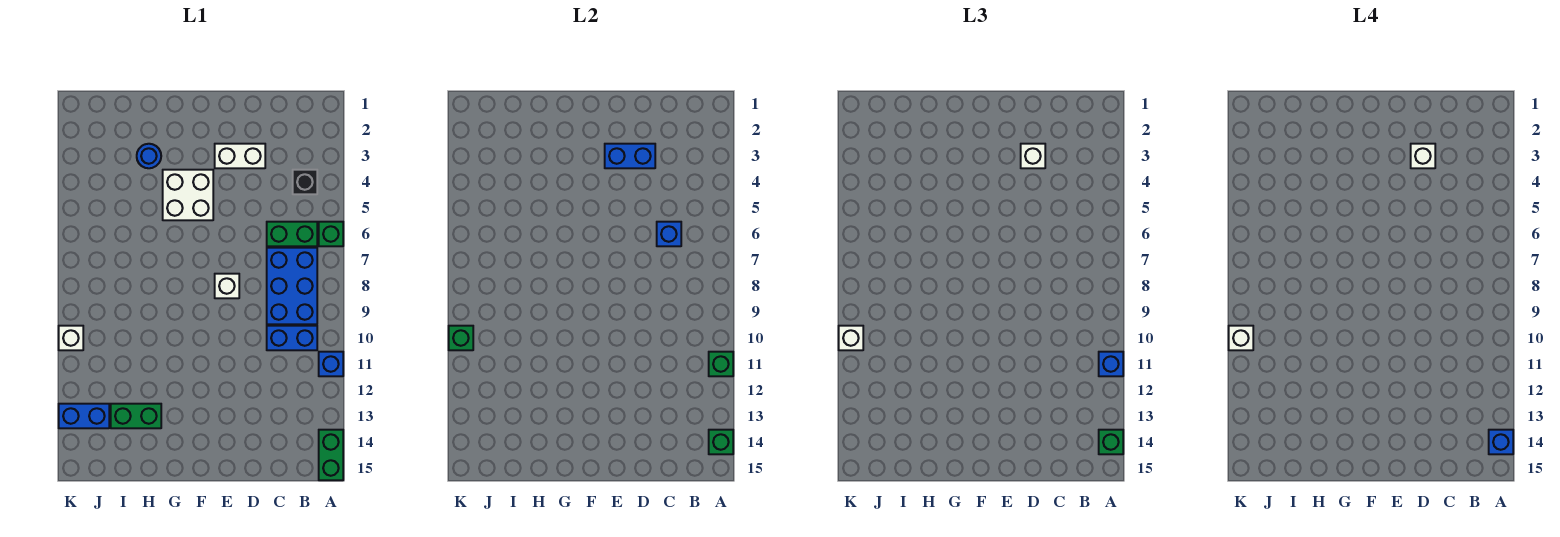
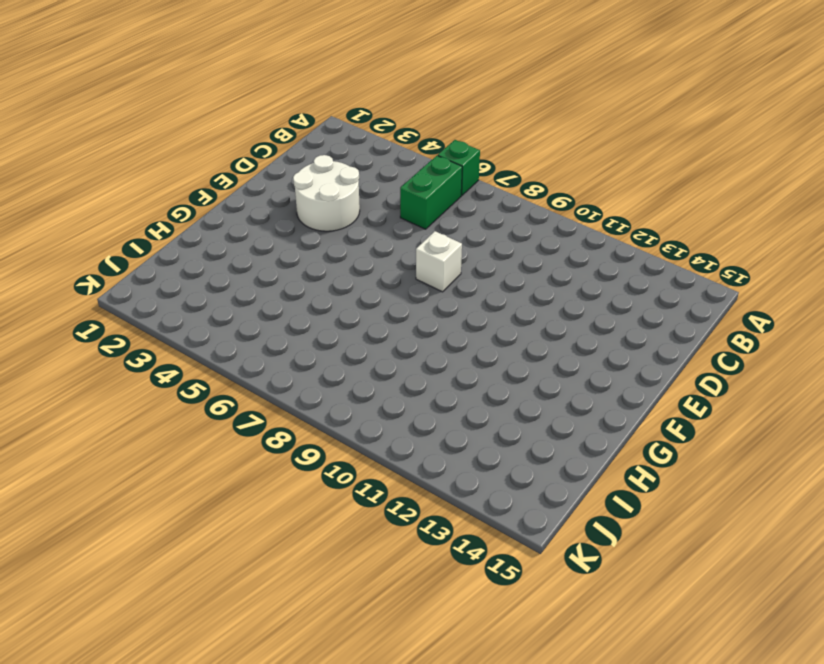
white 2x2 round brick [293,155,360,231] -> white 1x2 brick [215,144,265,168]
none -> blue 1x1 brick [319,352,343,376]
none -> green 1x2 brick [319,430,343,480]
none -> black 1x1 brick [293,170,317,194]

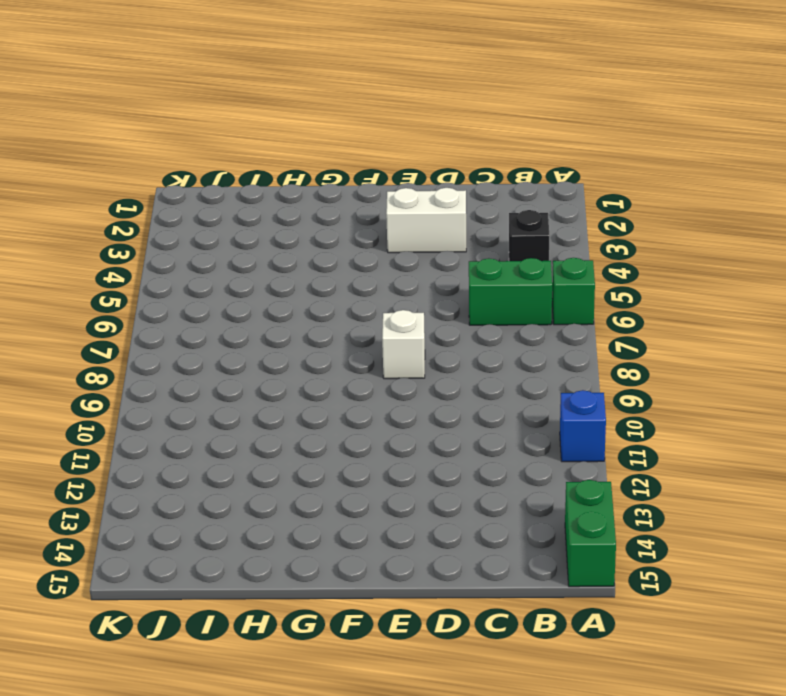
none -> blue 2x3 brick [267,248,317,324]
none -> blue 1x2 brick [267,326,317,350]
none -> white 2x2 brick [163,170,213,220]

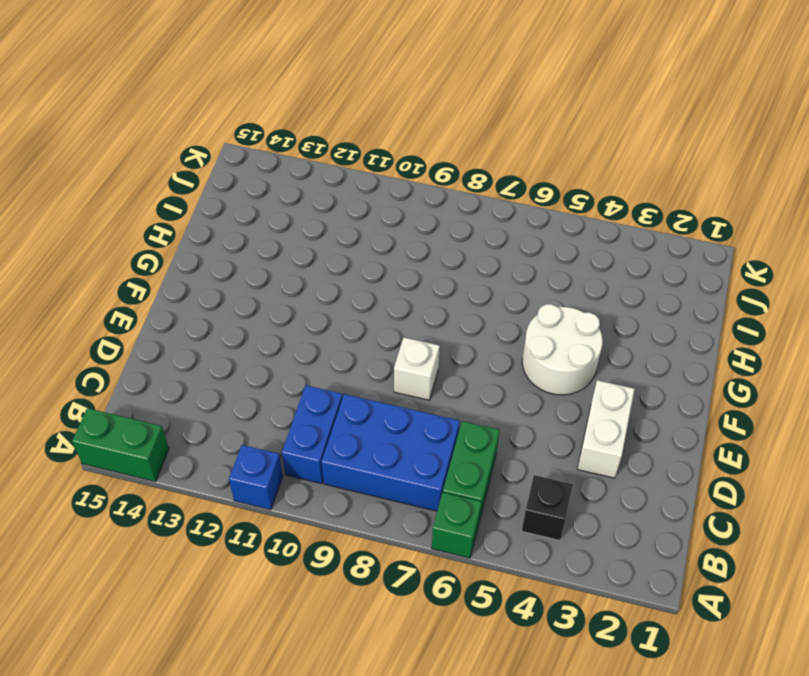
white 2x2 round brick [522,304,603,395] -> white 2x2 brick [163,170,213,220]
none -> blue 1x1 round brick [137,144,161,168]
none -> green 1x2 brick [111,404,161,428]
none -> blue 1x2 brick [59,404,109,428]

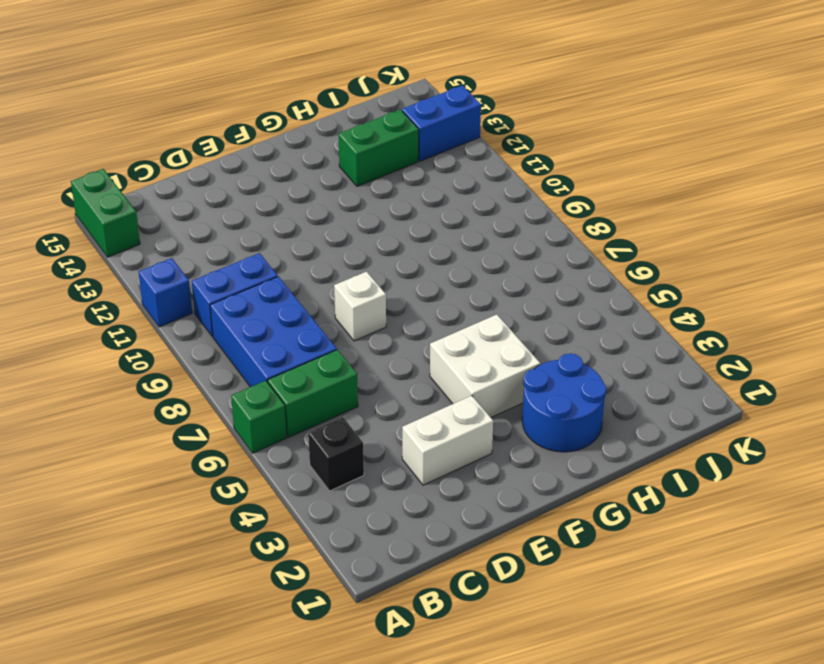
blue 2x2 round brick [522,353,606,452] -> blue 1x1 round brick [137,144,161,168]
none -> white 1x1 brick [59,326,83,350]
none -> green 1x1 brick [709,352,733,376]
none -> green 1x1 brick [709,430,733,454]

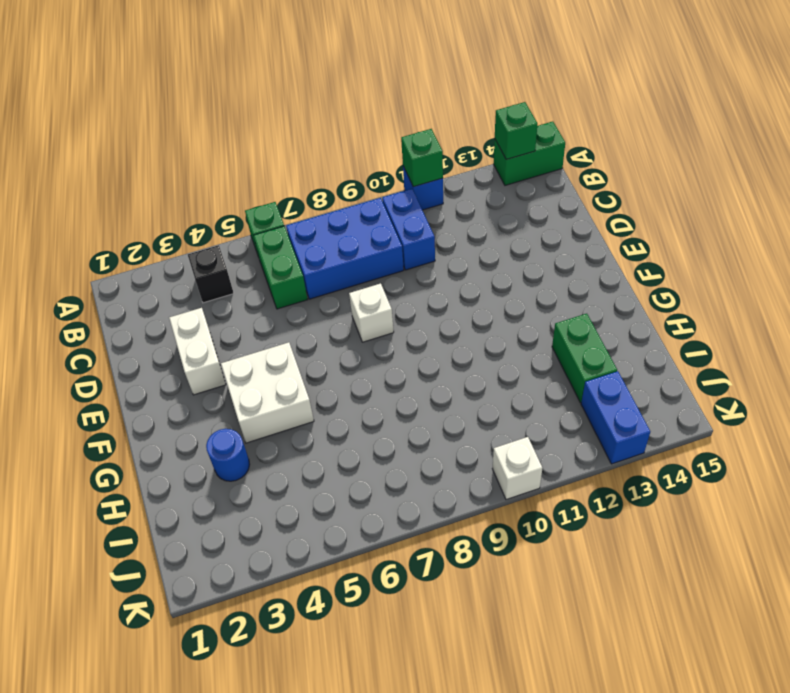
none -> blue 1x1 brick [657,222,681,246]
none -> blue 1x2 brick [605,144,655,168]
none -> green 1x1 brick [449,326,473,350]

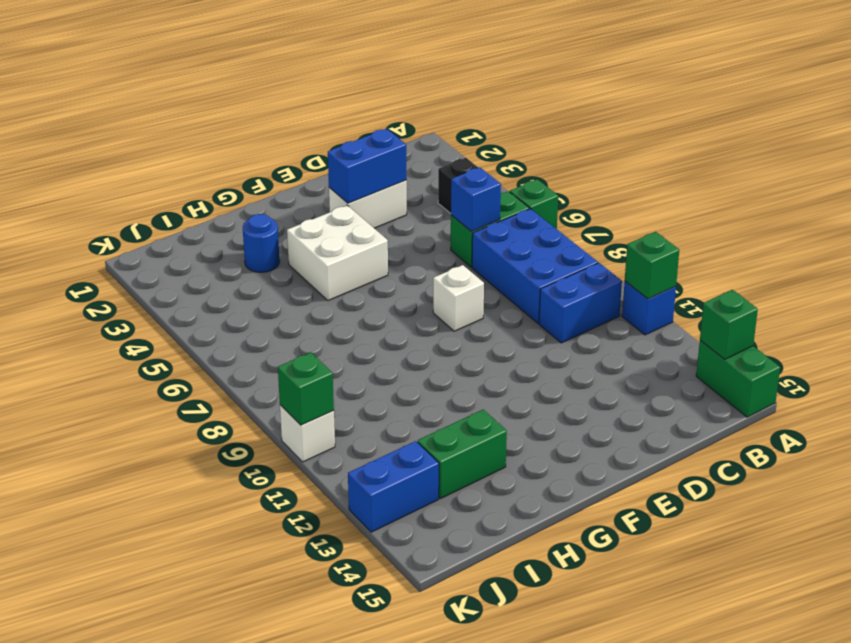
none -> blue 1x1 brick [1099,352,1123,376]
none -> green 1x1 brick [1099,430,1123,454]
none -> white 1x1 brick [1021,144,1045,168]

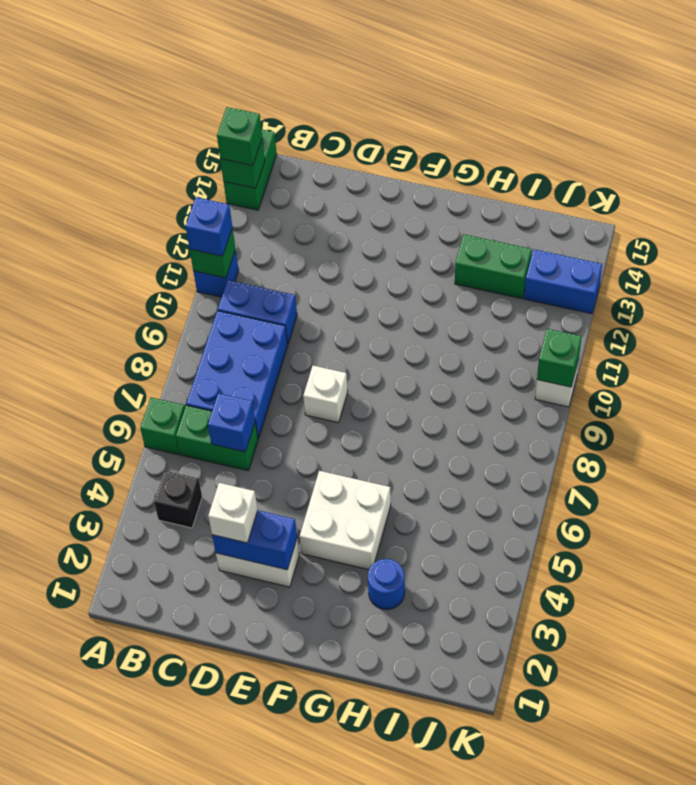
none -> white 1x1 brick [839,326,863,350]
none -> blue 1x1 brick [1489,430,1513,454]
none -> white 1x1 brick [1411,144,1435,168]

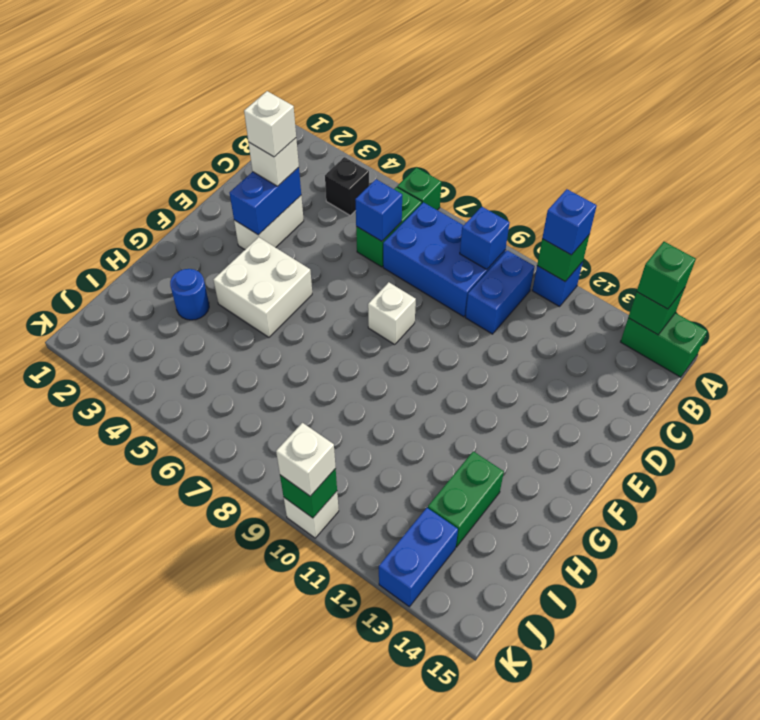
blue 1x1 brick [460,207,510,270] -> blue 1x1 brick moved to [1489,430,1513,454]
none -> white 1x1 brick [1229,326,1253,350]

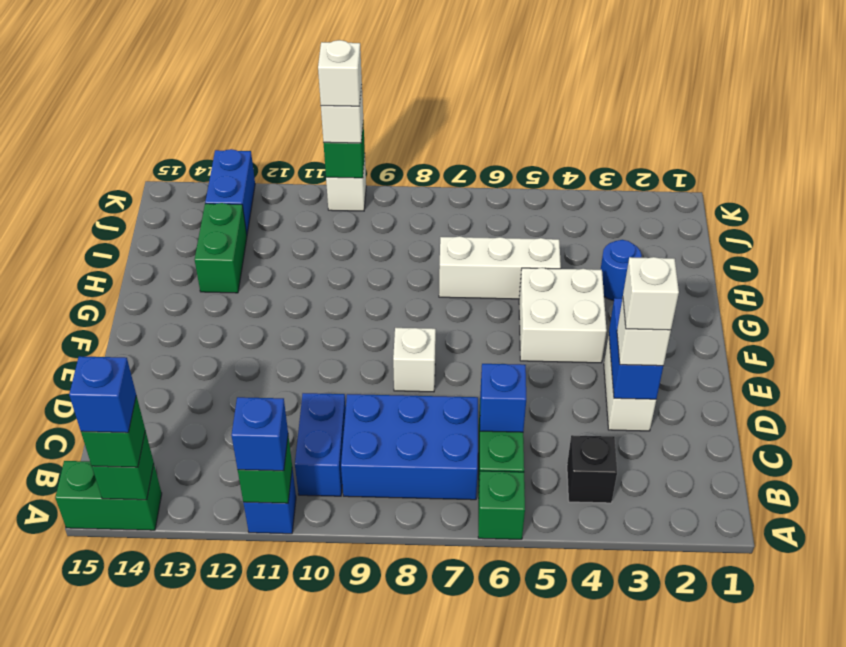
white 1x3 brick [439,236,561,299] -> none

